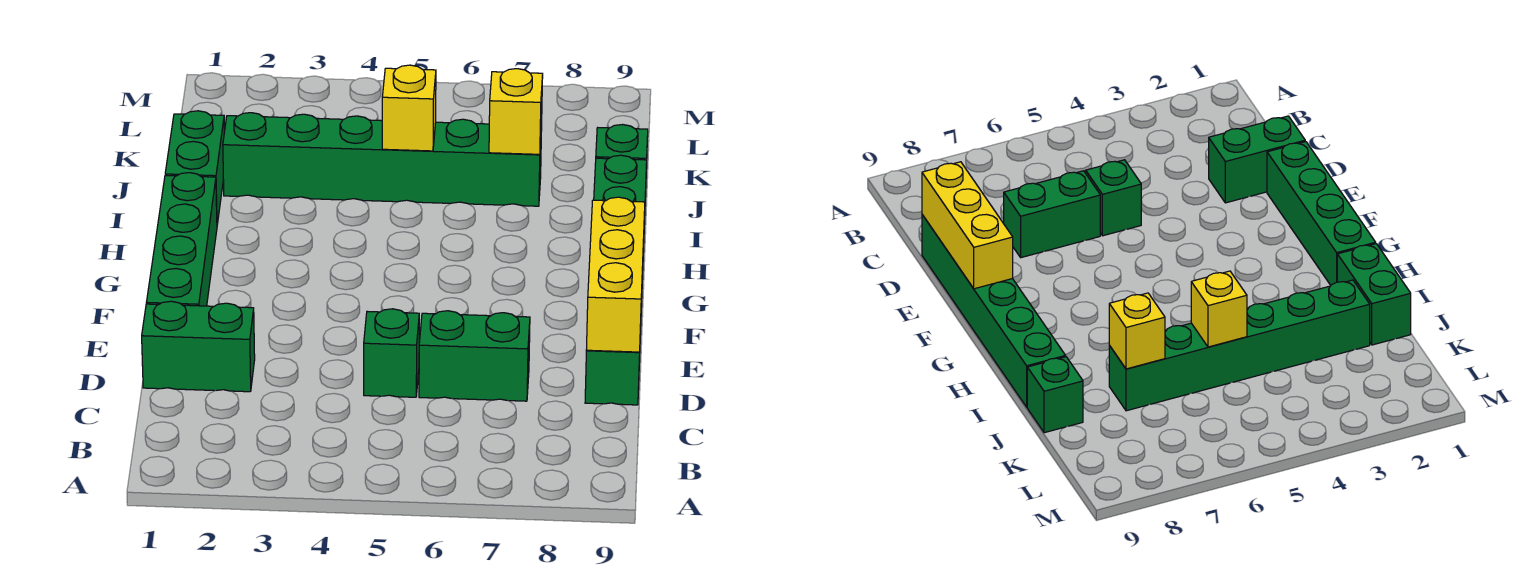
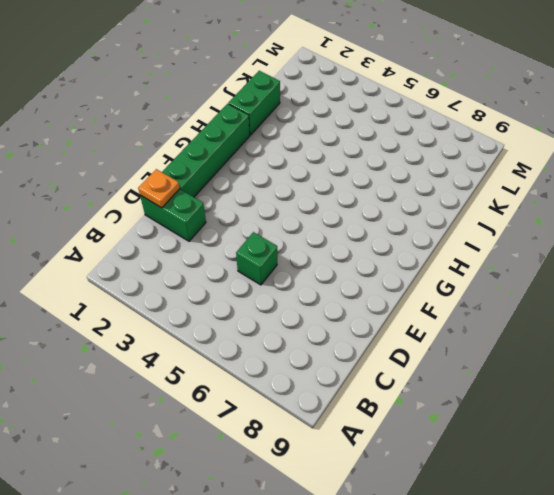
orange 1x1 plate [138,169,180,208] -> none
none -> green 1x2 brick [419,311,530,401]
none -> green 1x6 brick [585,155,647,405]

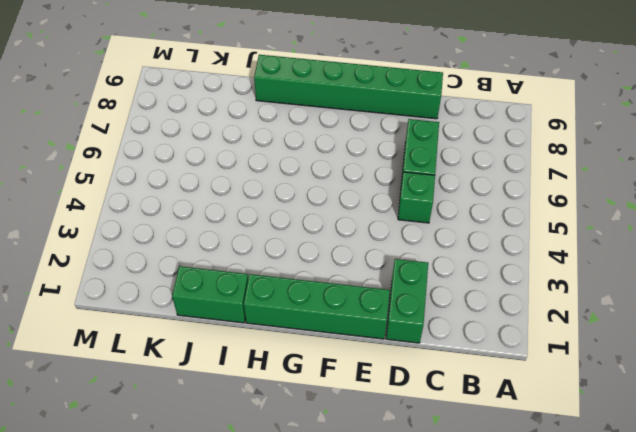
none -> green 1x6 brick [223,113,542,206]
none -> green 1x1 brick [596,125,648,197]

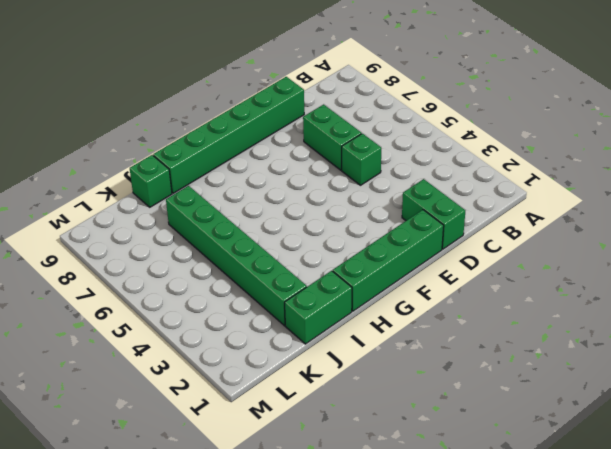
none -> yellow 1x3 brick [586,197,645,352]
none -> yellow 1x1 brick [382,65,436,151]

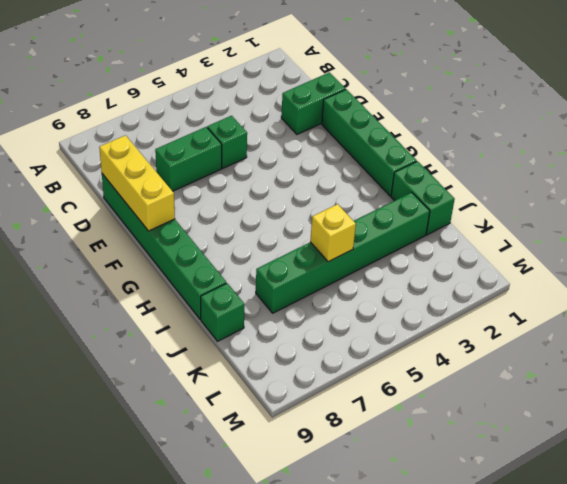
none -> yellow 1x1 brick [489,69,543,154]

